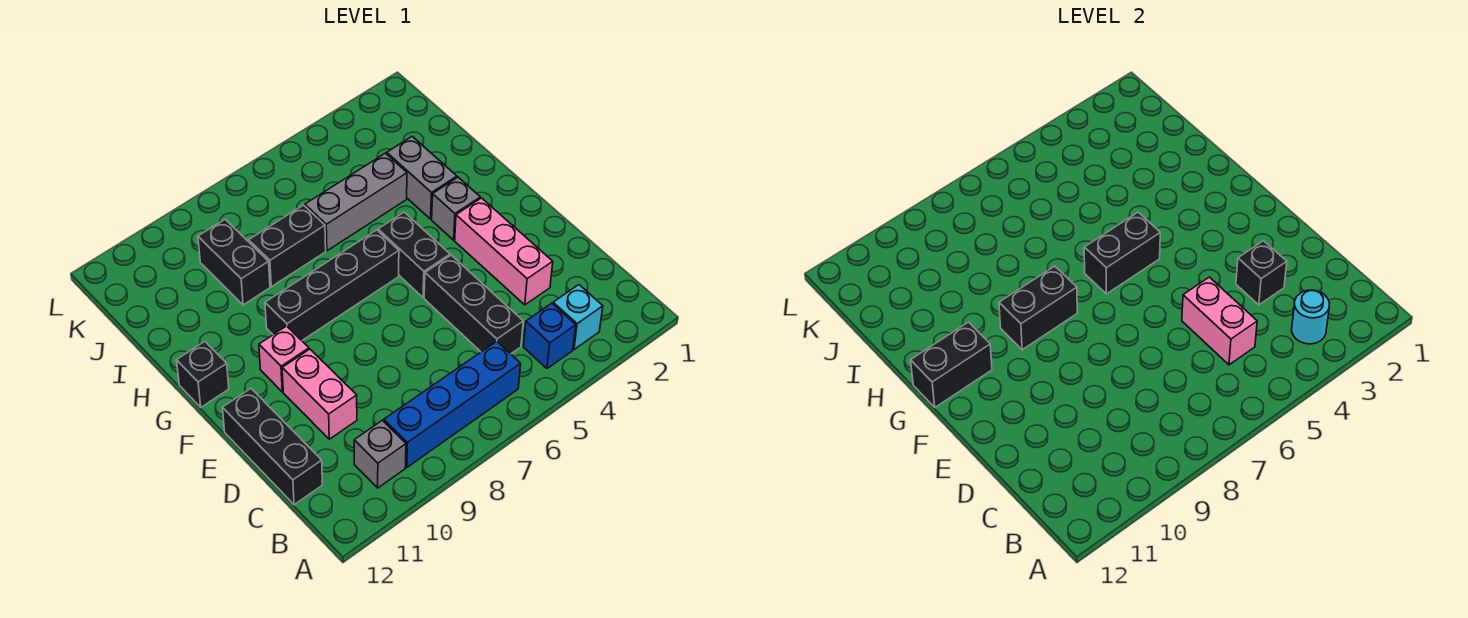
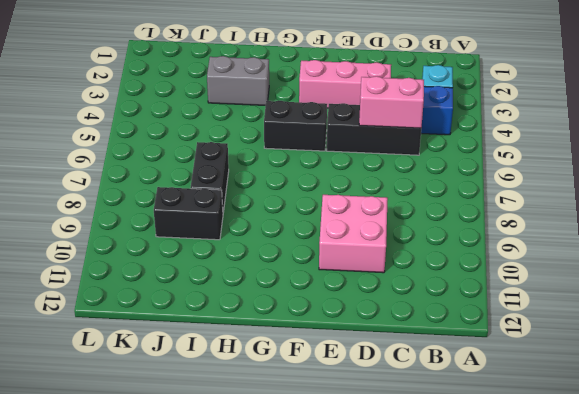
pink 2x2 brick [319,195,388,273] -> pink 1x2 brick [282,349,357,439]
none -> blue 1x4 brick [384,341,521,467]
none -> grey 1x1 brick [354,420,406,488]
none -> black 1x3 brick [222,389,322,505]

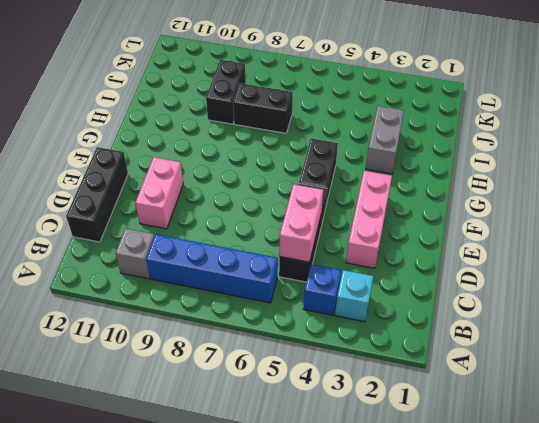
none -> pink 1x1 brick [259,326,309,392]
none -> grey 1x1 brick [432,177,480,240]
none -> black 1x4 brick [265,230,399,340]

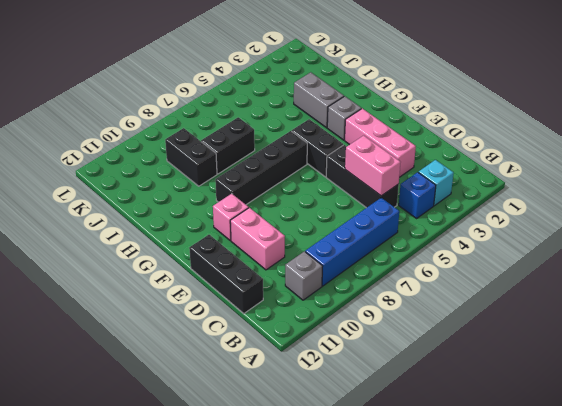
none -> black 1x1 brick [177,342,229,407]
none -> grey 1x3 brick [305,153,407,251]
none -> cyan 1x1 round brick [1292,290,1330,344]

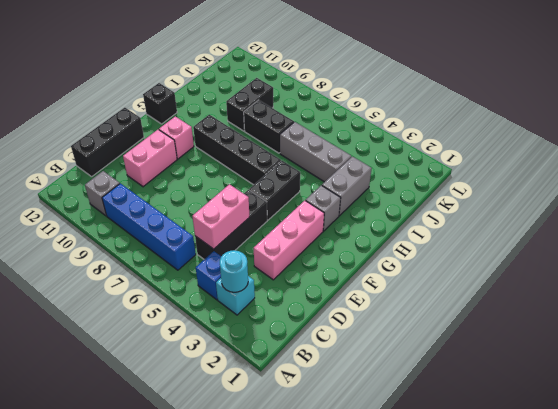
none -> black 1x1 brick [1236,241,1287,305]
none -> black 1x2 brick [1084,212,1160,294]
none -> black 1x2 brick [999,266,1077,350]

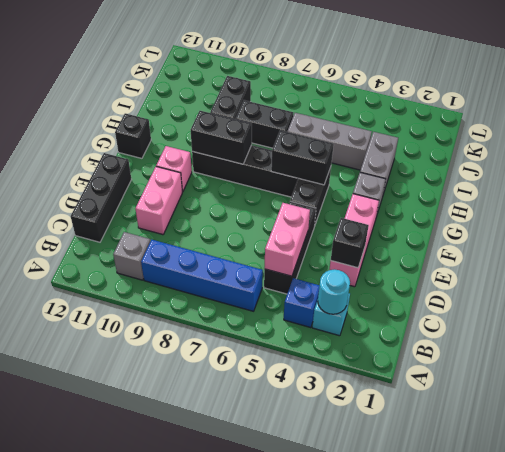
none -> black 1x2 brick [911,322,992,407]

